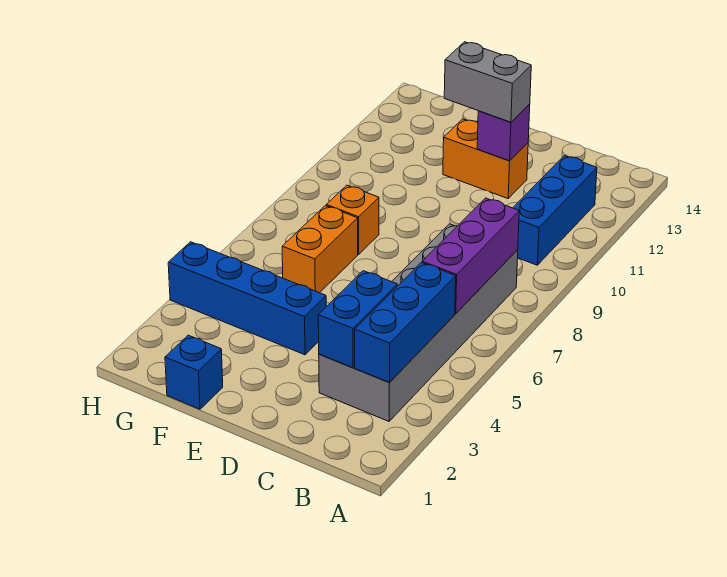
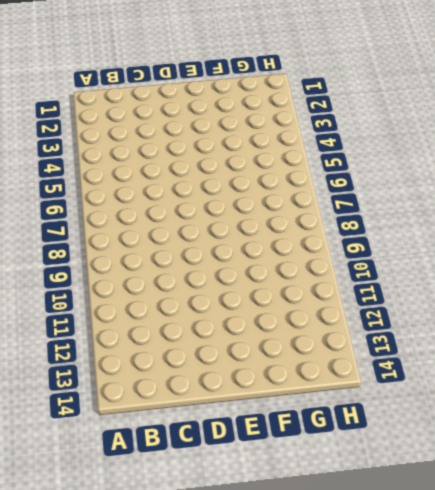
none -> grey 2x6 brick [319,224,518,421]
none -> blue 1x3 brick [513,156,597,265]
none -> orange 1x2 brick [443,119,528,198]

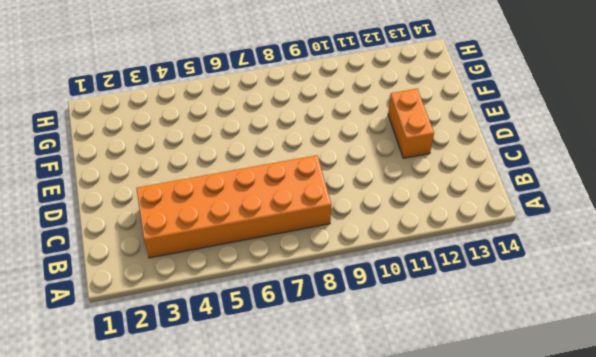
orange 2x6 brick [136,155,331,258] -> grey 2x6 brick [319,224,518,421]
none -> blue 1x3 brick [513,156,597,265]
none -> blue 1x4 brick [168,242,326,355]
none -> blue 1x1 brick [165,335,223,409]

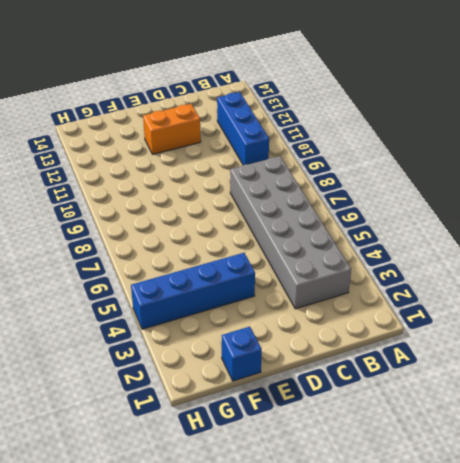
none -> orange 1x2 brick [282,206,358,293]
none -> orange 1x1 brick [326,185,379,254]
none -> blue 1x3 brick [355,262,456,382]

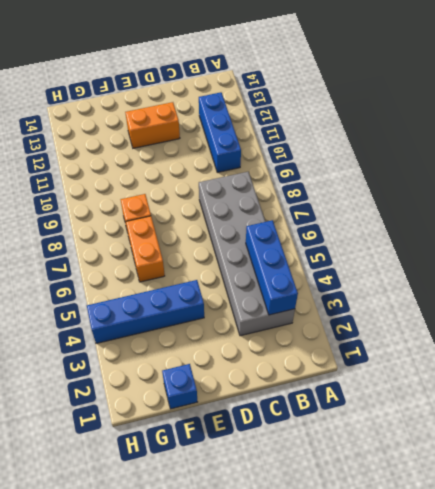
none -> purple 1x3 brick [422,198,519,314]
none -> blue 1x2 brick [318,271,397,368]
none -> purple 1x1 brick [477,104,530,161]

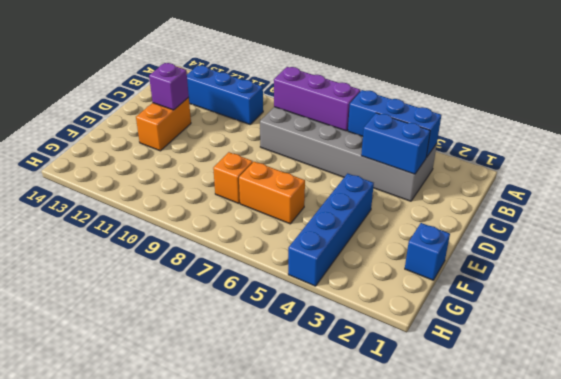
none -> grey 1x2 brick [444,42,531,122]

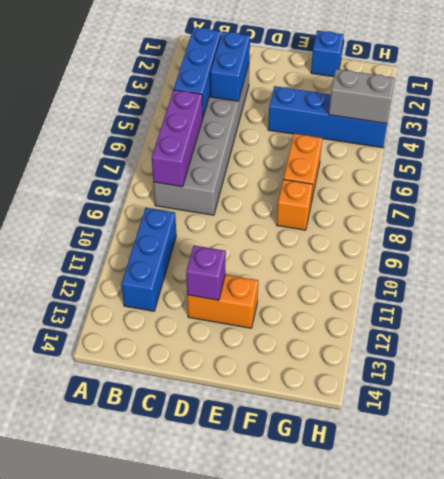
grey 1x2 brick [329,69,395,124] -> grey 1x2 brick moved to [444,42,531,122]

